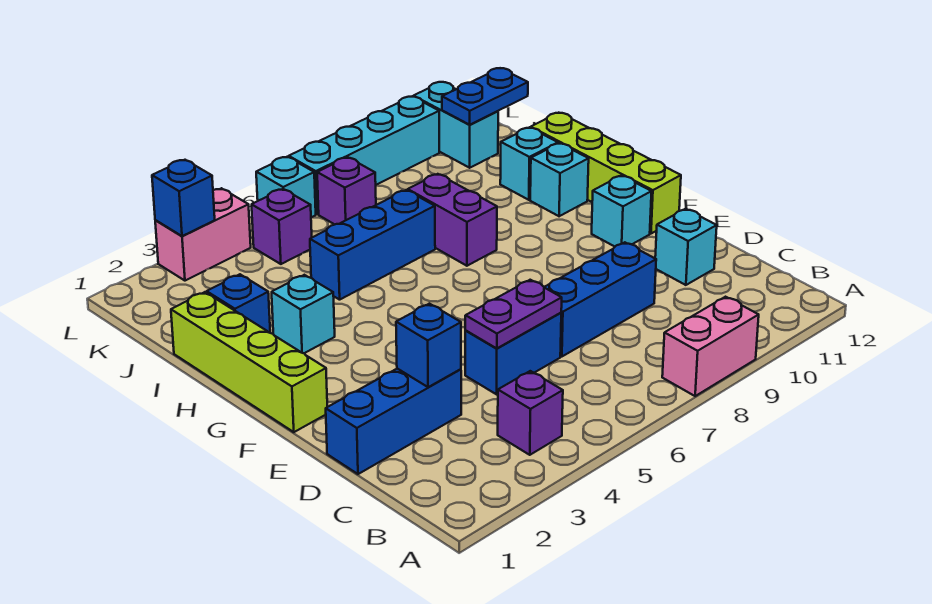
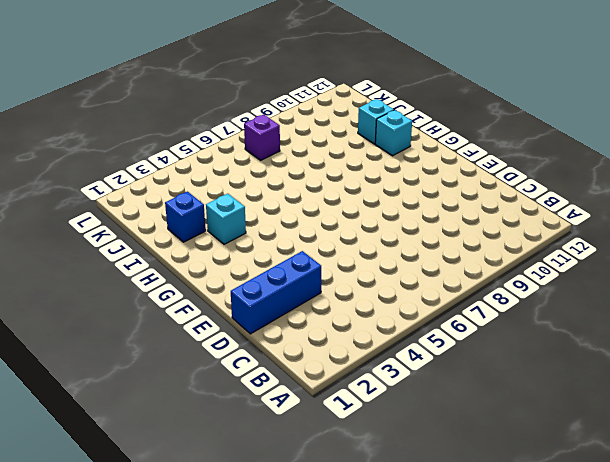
none -> pink 1x2 brick [662,297,759,396]
none -> purple 1x1 brick [498,371,563,455]
none -> blue 1x2 brick [465,313,561,394]

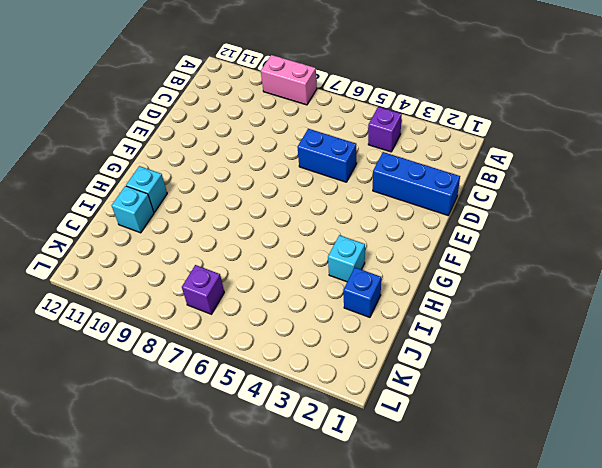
none -> blue 1x3 brick [544,242,656,357]
none -> cyan 1x1 brick [655,209,717,285]
none -> lime 1x4 brick [171,292,327,432]

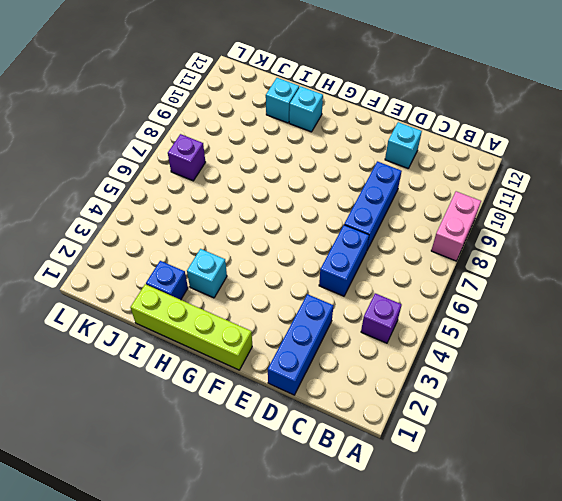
none -> cyan 1x1 brick [592,175,652,247]
none -> lime 1x4 brick [531,113,681,234]
none -> purple 1x2 brick [408,174,497,266]

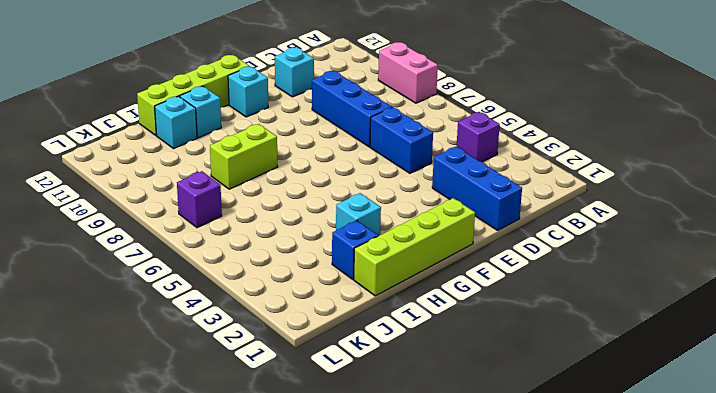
lime 1x2 brick [210,124,278,189] -> purple 1x2 brick [408,174,497,266]
none -> blue 1x3 brick [310,190,435,300]
none -> purple 1x1 brick [252,189,312,264]
none -> cyan 1x2 brick [413,82,498,168]

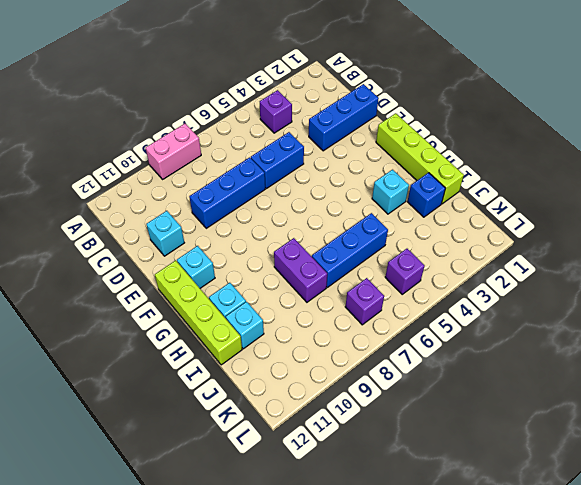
none -> cyan 1x2 brick [413,82,498,168]
none -> pink 1x2 brick [155,188,251,281]
none -> cyan 1x1 brick [256,157,316,217]

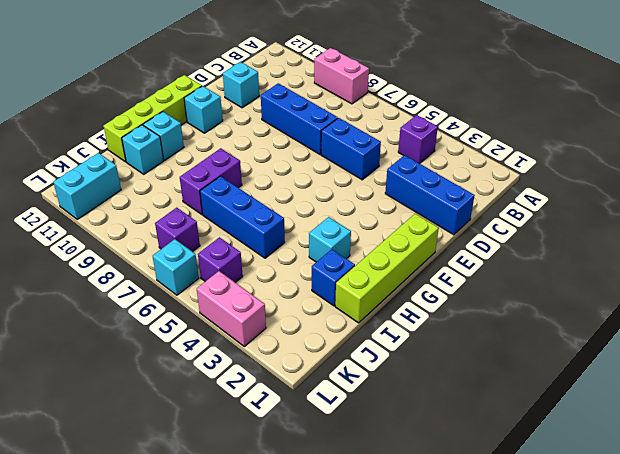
none -> cyan 1x4 brick [289,97,439,214]
none -> blue 1x1 brick [396,304,461,387]
none -> purple 1x2 plate [465,280,562,348]

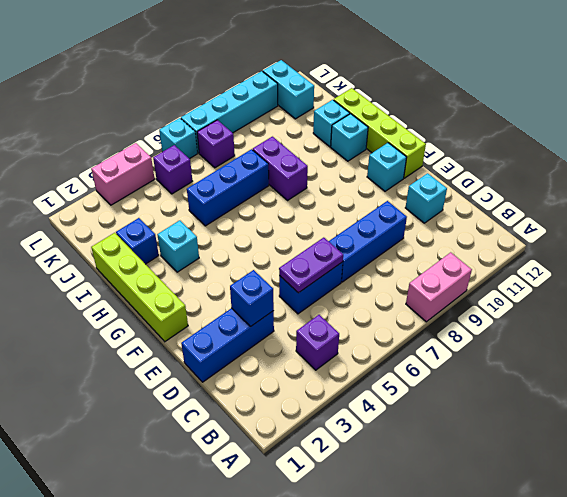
none -> blue 1x2 plate [442,68,528,125]
none -> blue 1x1 brick [152,160,215,236]

